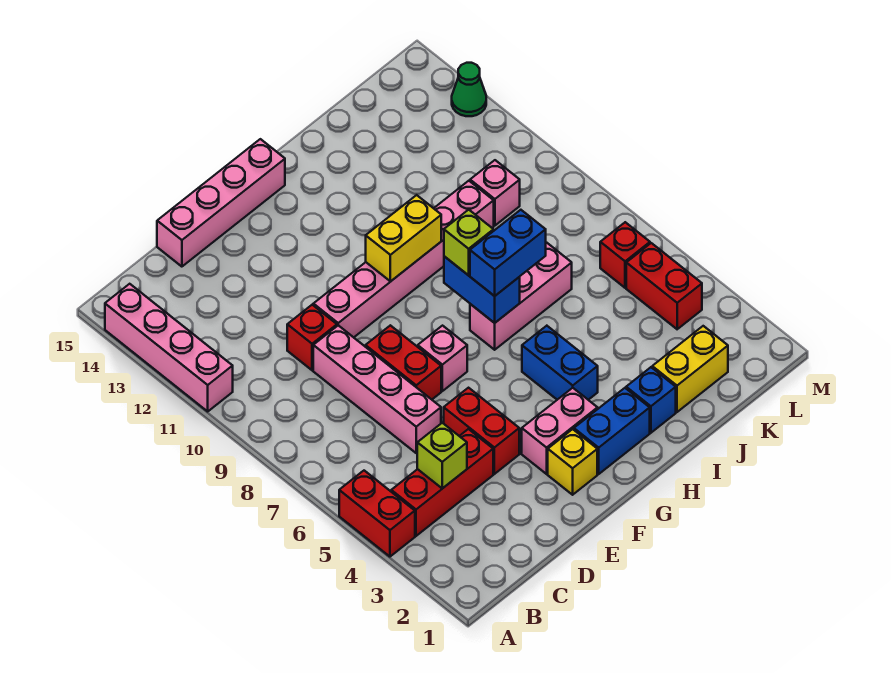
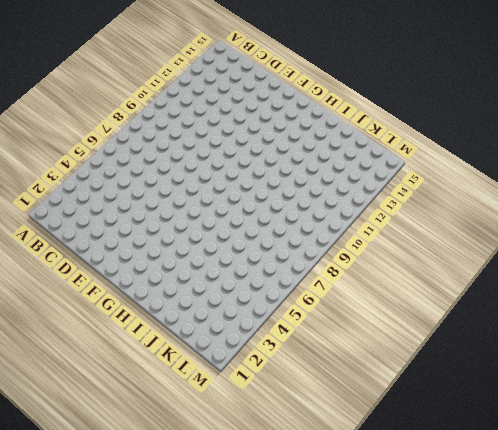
none -> red 1x2 brick [339,471,415,557]
none -> pink 1x4 brick [105,284,233,411]
none -> red 1x3 brick [391,429,493,536]

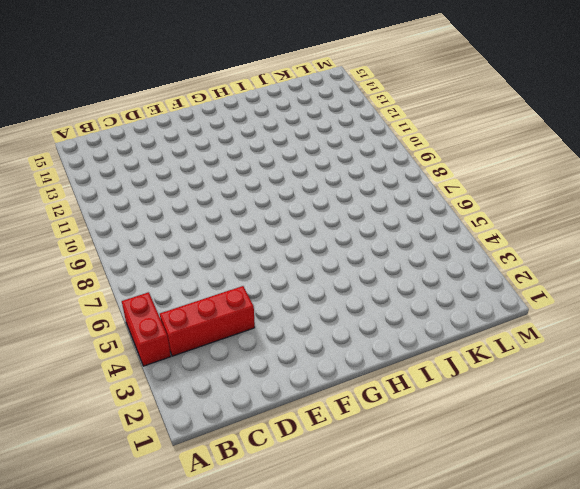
none -> pink 1x4 brick [105,284,233,411]
none -> pink 1x4 brick [313,325,441,453]
none -> red 1x1 brick [287,305,337,370]

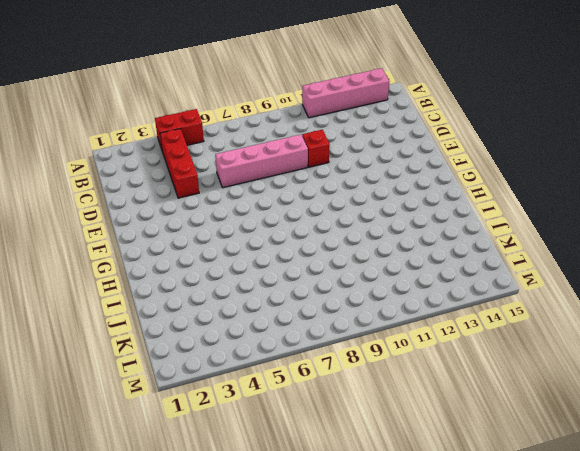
none -> pink 1x4 brick [157,139,285,267]
none -> red 1x2 brick [444,388,519,474]
none -> red 1x2 brick [366,325,441,399]

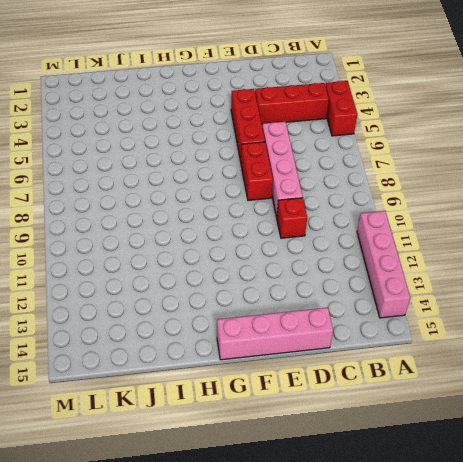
red 1x3 brick [231,89,265,161] -> red 1x2 brick [444,388,519,474]
none -> pink 1x6 brick [313,181,494,337]
none -> yellow 1x1 brick [548,429,597,495]
none -> pink 1x2 brick [522,388,598,474]

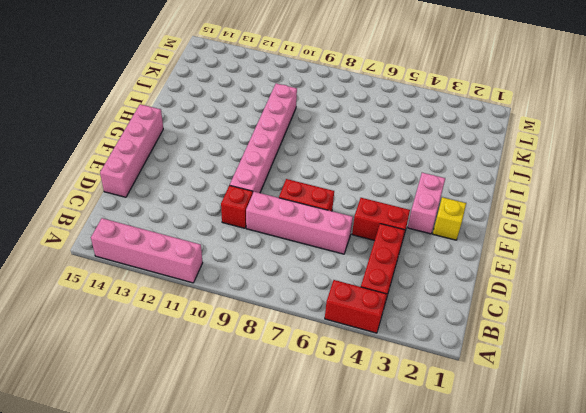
none -> pink 1x1 brick [418,326,467,391]
none -> blue 1x2 brick [574,388,650,474]
none -> blue 1x2 brick [522,326,598,400]

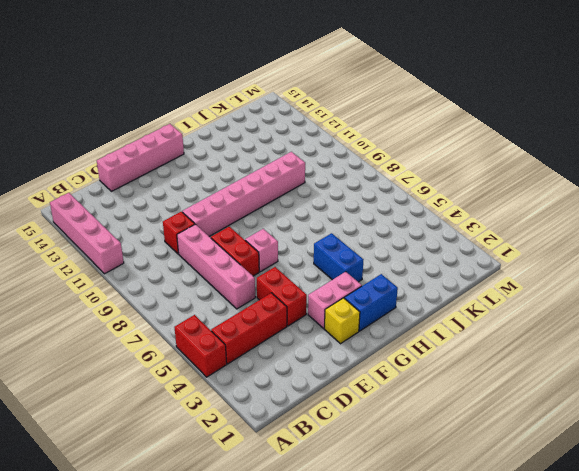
none -> pink 1x3 brick [470,243,572,350]
none -> blue 1x1 brick [626,367,676,433]
none -> yellow 1x2 brick [652,326,728,412]

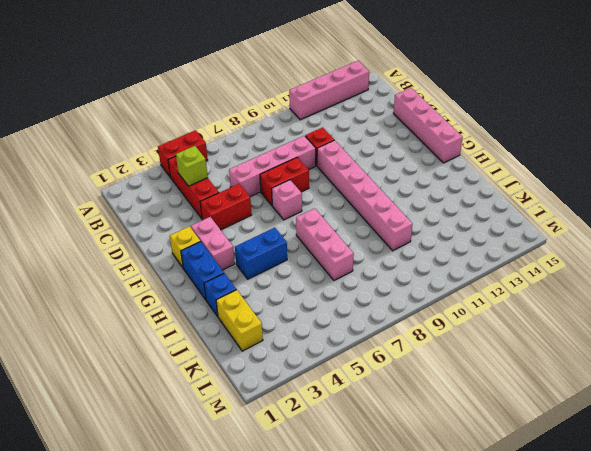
none -> pink 1x1 brick [470,160,520,226]
none -> red 1x2 brick [626,243,702,329]
none -> red 1x1 brick [600,222,650,288]

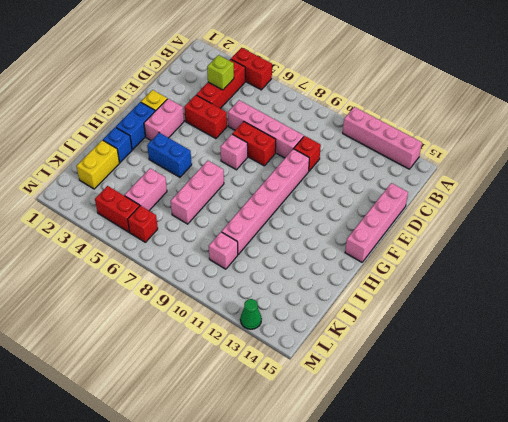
pink 1x2 brick [125,168,167,211] -> none
none -> yellow 1x2 brick [366,195,441,281]
none -> blue 1x2 brick [444,256,520,323]
none -> blue 1x2 brick [470,210,546,296]

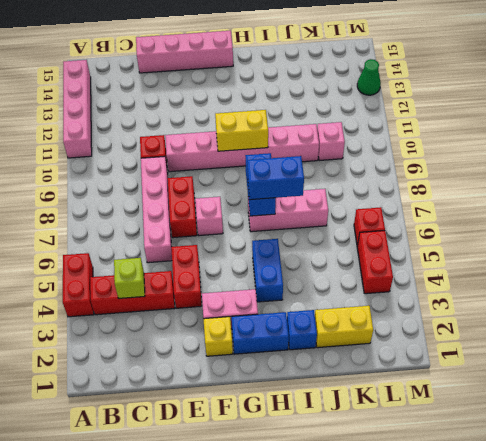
none -> lime 1x1 brick [444,210,493,275]

